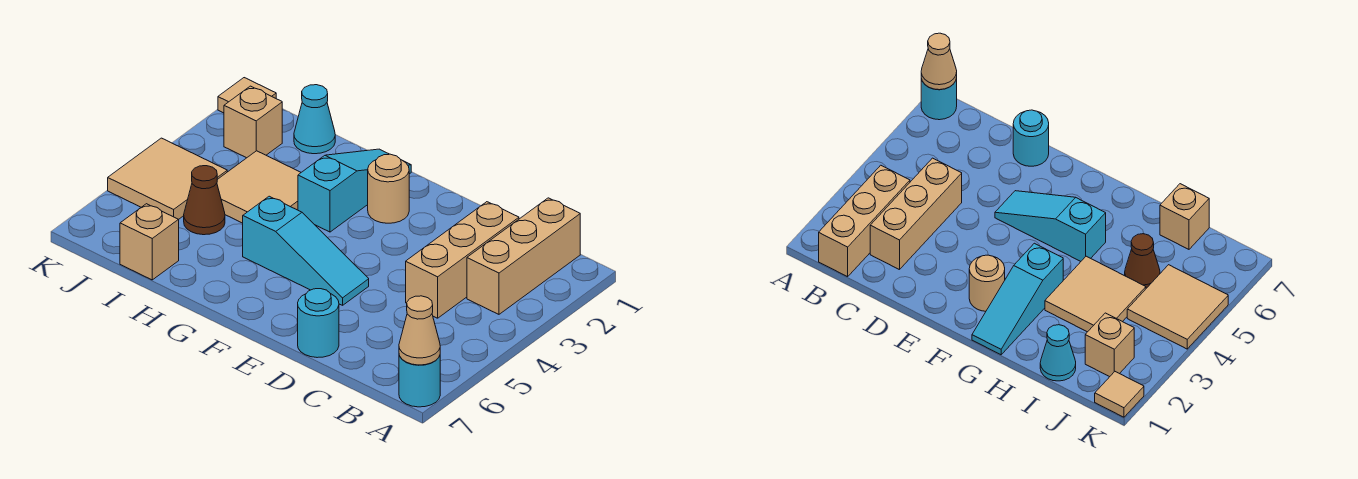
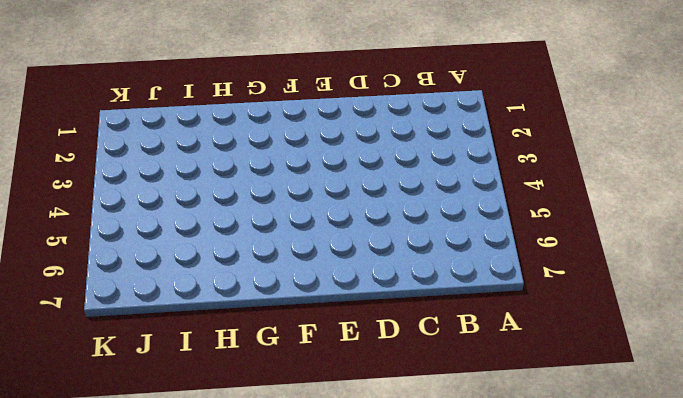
none -> cyan 1x1 round brick [399,356,440,407]
none -> tan 1x3 brick [467,198,580,314]
none -> tan 1x3 brick [406,202,519,318]

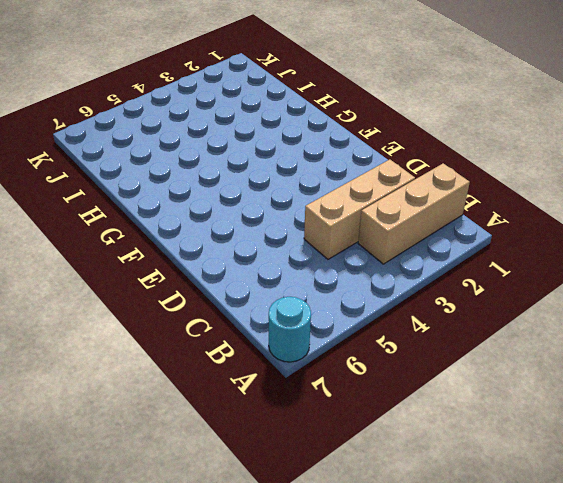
none -> cyan 1x1 round brick [298,289,339,358]
none -> cyan 1x3 slope [243,196,369,305]
none -> tan 1x1 round brick [368,154,409,223]

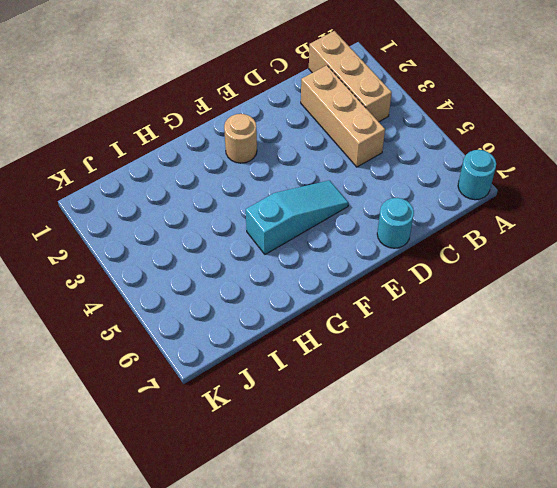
none -> cyan 1x3 slope [298,149,411,232]
none -> tan 2x2 tile [217,151,301,223]
none -> cyan 1x1 cone [294,85,335,154]

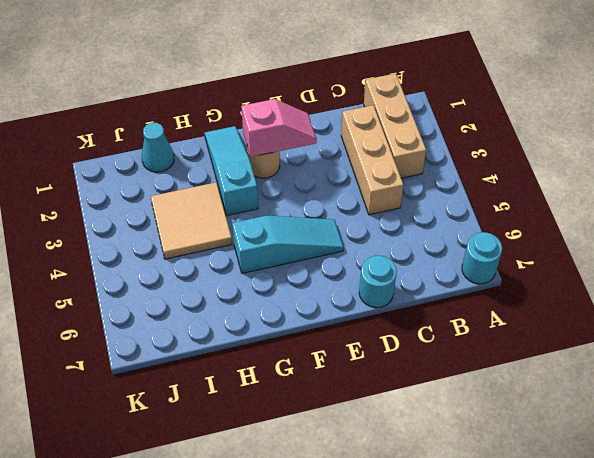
pink 1x2 slope [241,99,317,157] -> none
none -> brown 1x1 cone [184,166,225,235]
none -> tan 1x1 brick [120,204,179,280]
none -> tan 1x1 brick [224,86,282,158]

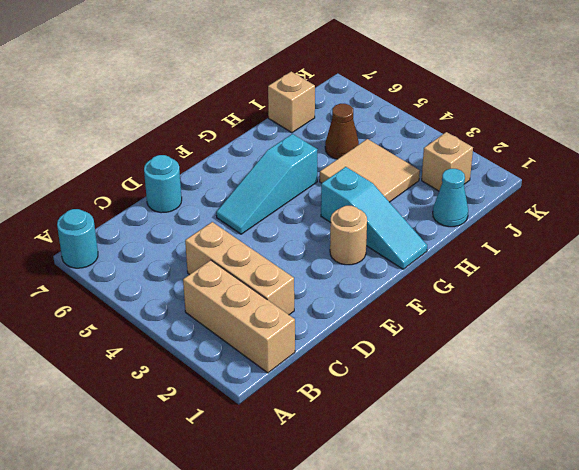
none -> tan 2x2 tile [108,138,227,219]
none -> tan 1x1 tile [218,78,276,113]
none -> tan 1x1 cone [399,296,440,365]

